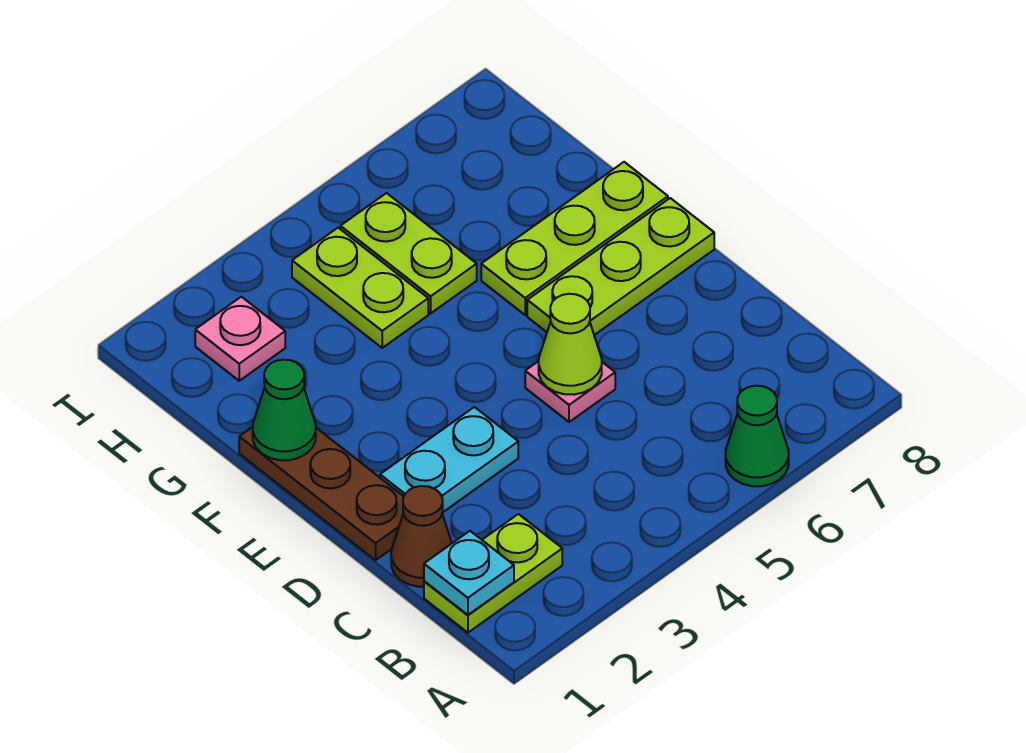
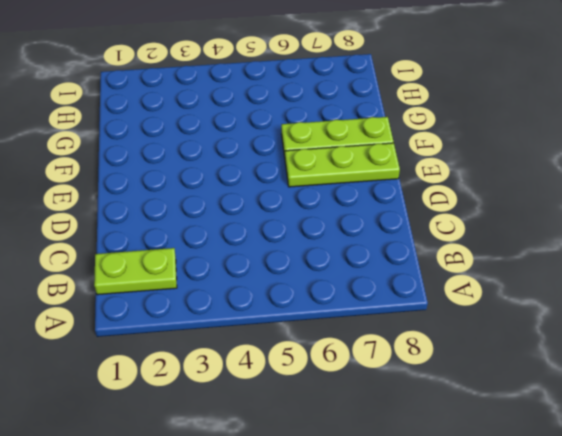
none -> green 1x1 cone [726,386,789,486]
none -> brown 1x1 cone [391,486,452,587]
none -> brown 1x3 plate [239,427,404,560]

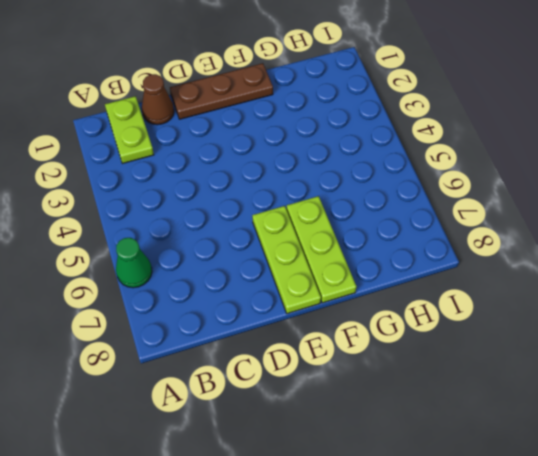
none -> cyan 1x2 plate [380,407,518,512]
none -> pink 1x1 plate [525,361,615,422]
none -> lime 1x2 plate [292,228,428,348]

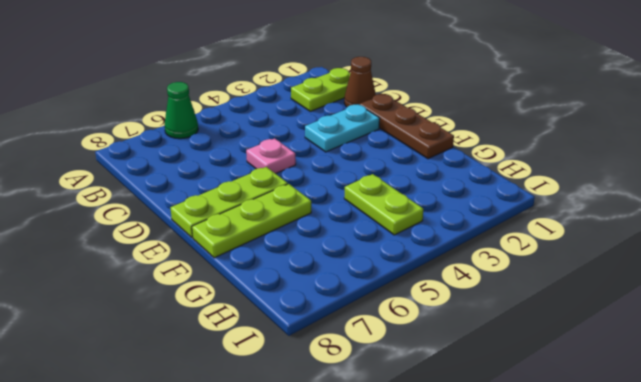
none -> lime 1x2 plate [340,193,477,313]
none -> pink 1x1 plate [195,297,285,381]
none -> cyan 1x1 plate [424,531,514,615]

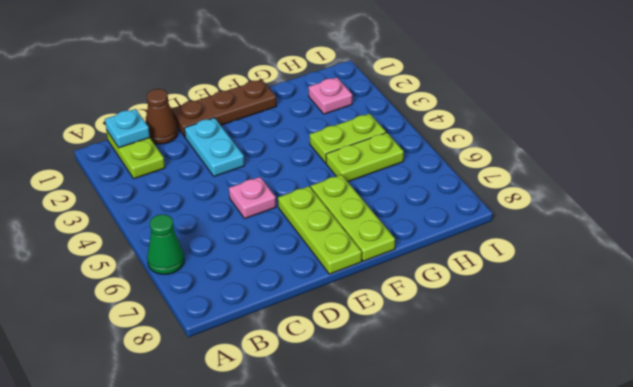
none -> lime 1x1 cone [539,294,602,395]
none -> green 1x1 cone [253,360,316,460]

